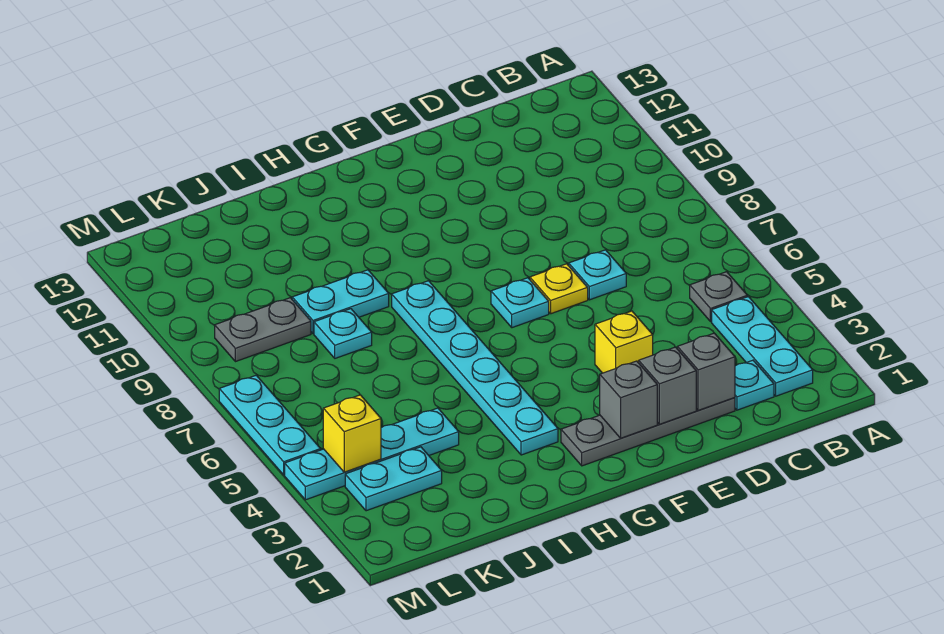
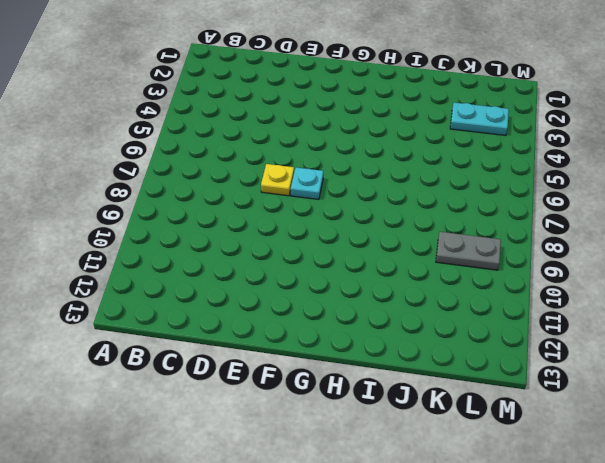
none -> cyan 1x3 plate [712,297,813,396]
none -> grey 1x1 plate [690,272,747,322]
none -> cyan 1x1 plate [735,360,774,410]

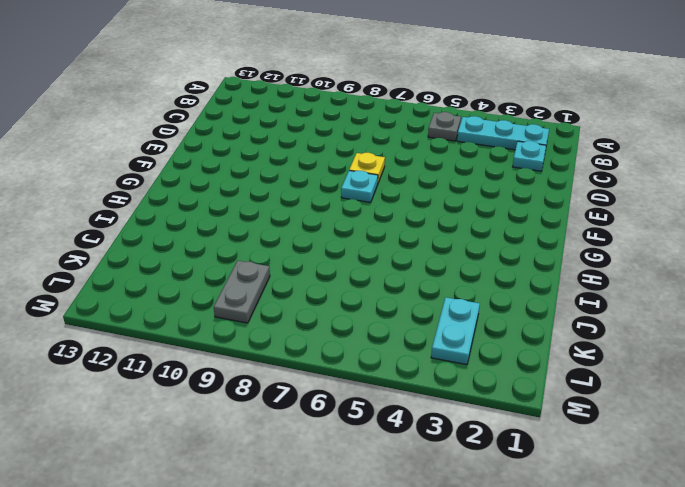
none -> grey 1x4 plate [561,398,735,466]
none -> cyan 1x1 plate [569,250,626,300]
none -> yellow 1x1 brick [595,311,653,373]

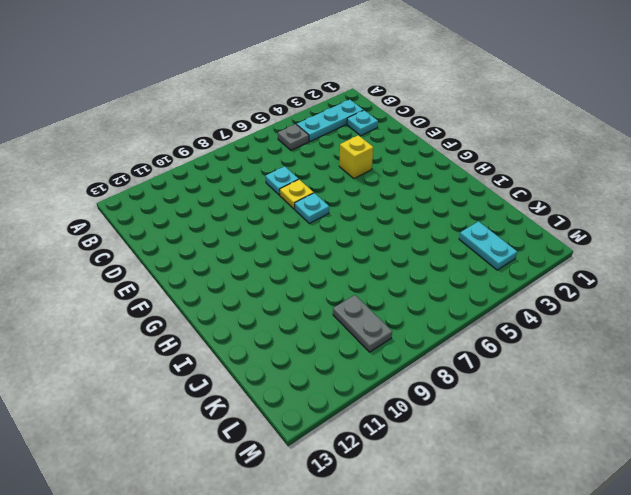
none -> grey 1x4 plate [561,398,735,466]
none -> cyan 1x6 plate [392,281,558,455]
none -> cyan 1x2 plate [292,270,389,334]

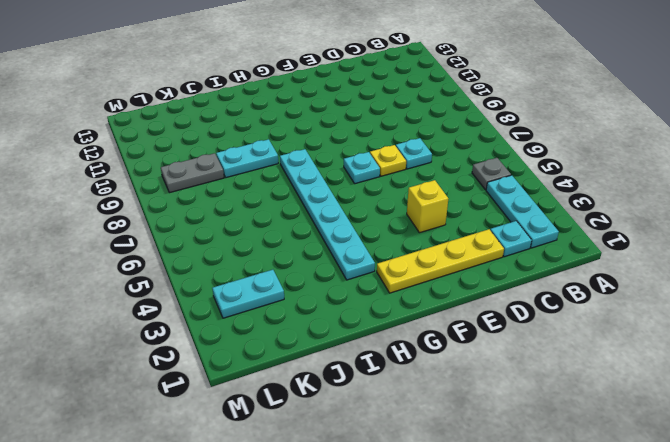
yellow 1x4 plate [377,229,504,293] -> grey 1x4 plate [561,398,735,466]
none -> cyan 1x4 plate [285,408,459,500]
none -> cyan 1x1 plate [314,309,372,358]
none -> cyan 1x3 plate [219,375,321,475]

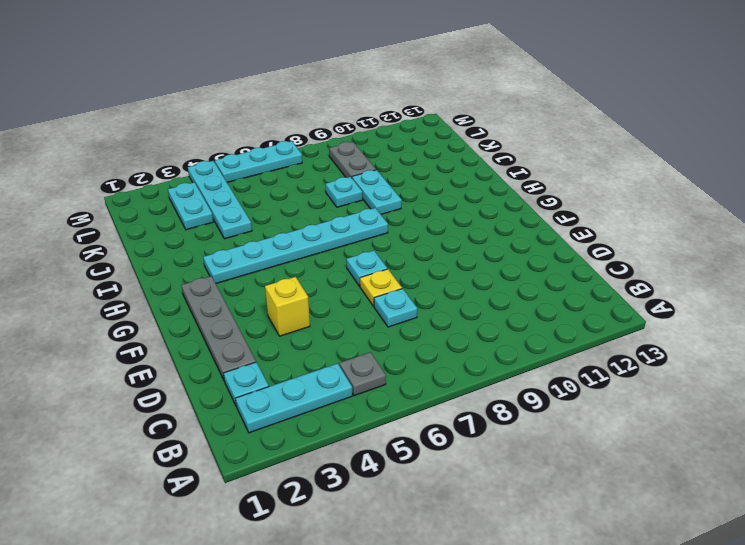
none -> grey 1x1 brick [677,333,735,410]
none -> grey 1x1 brick [639,347,696,424]
none -> grey 1x1 brick [600,361,657,438]

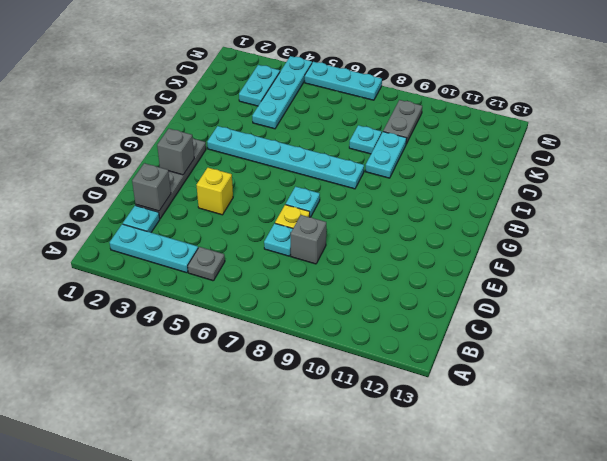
grey 1x1 brick [291,215,326,264] -> grey 1x1 brick moved to [639,347,696,424]
none -> yellow 1x1 brick [323,395,381,472]

